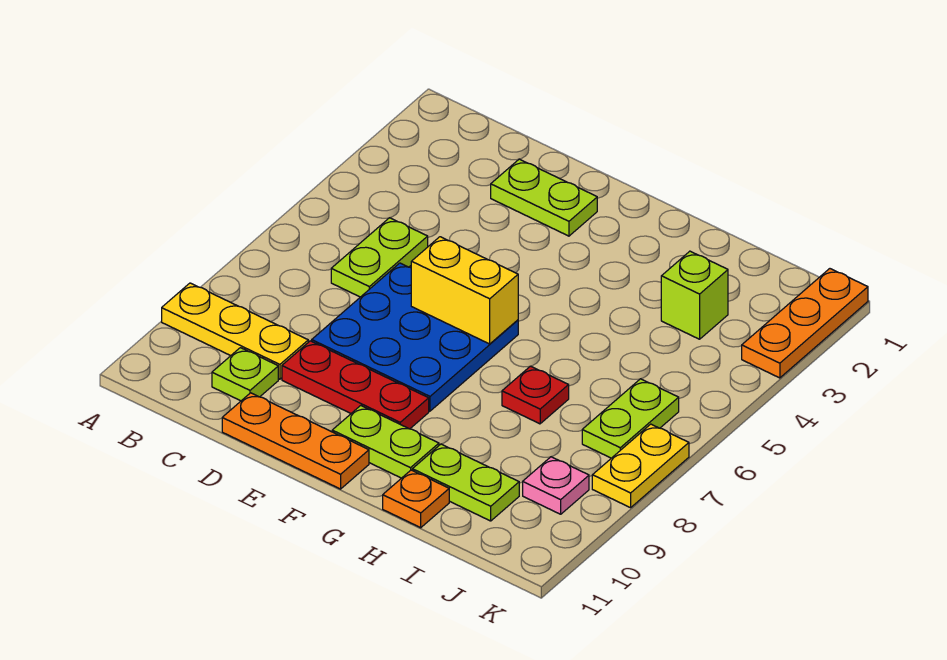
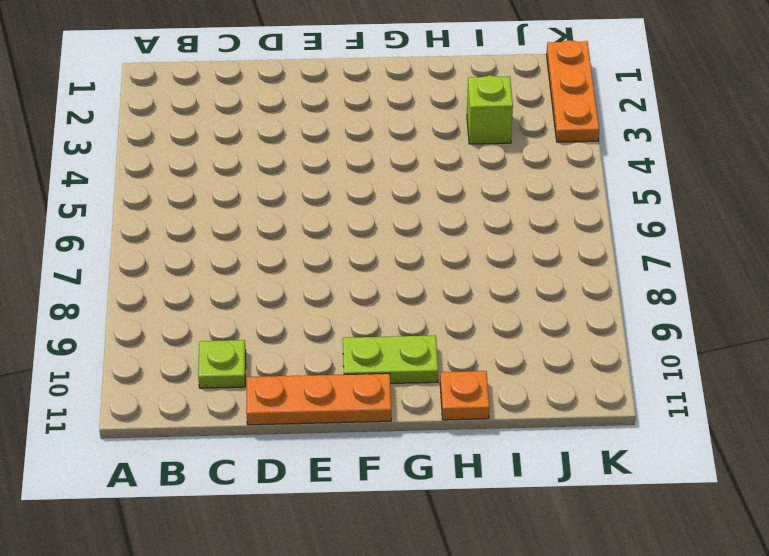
none -> yellow 1x3 plate [162,283,308,379]
none -> lime 1x2 plate [331,218,428,297]
none -> lime 1x2 plate [491,159,597,236]

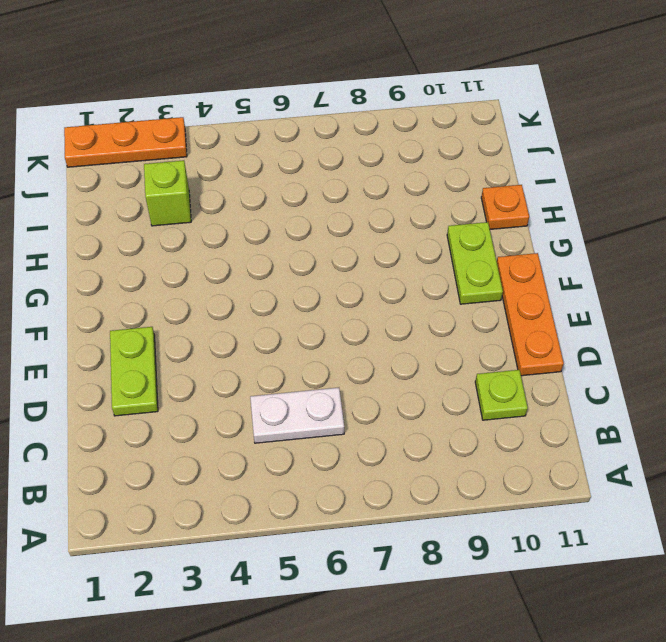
white 1x2 plate [250,388,344,443] -> lime 1x2 plate [331,218,428,297]
none -> yellow 1x3 plate [162,283,308,379]
none -> blue 3x3 plate [312,263,518,411]
none -> red 1x3 plate [282,341,429,429]

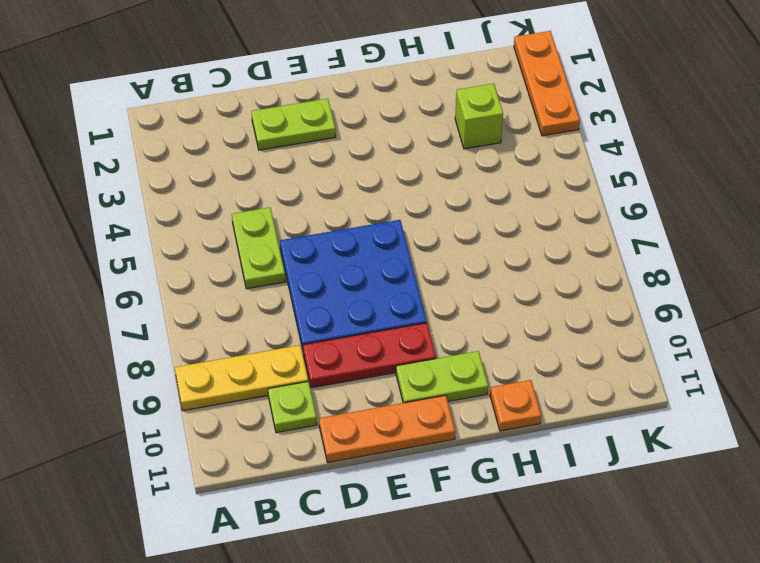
none -> red 1x1 plate [502,366,569,424]
none -> lime 1x2 plate [412,444,519,521]
none -> lime 1x2 plate [582,379,679,458]

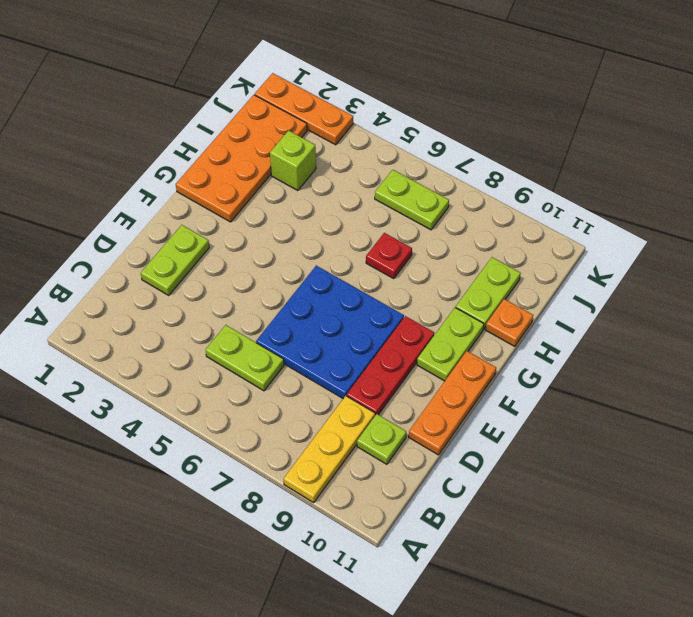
orange 2x4 plate [176,95,307,222] -> none
none -> pink 1x1 plate [523,457,589,514]
none -> yellow 1x2 plate [592,424,689,508]
none -> yellow 1x2 brick [411,237,518,344]

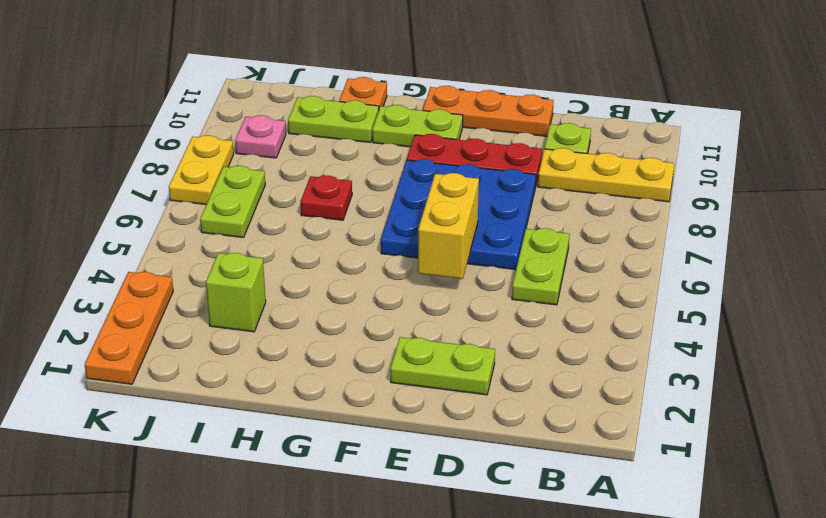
yellow 1x2 brick [418,173,479,279] -> yellow 1x2 brick turned to [411,237,518,344]

